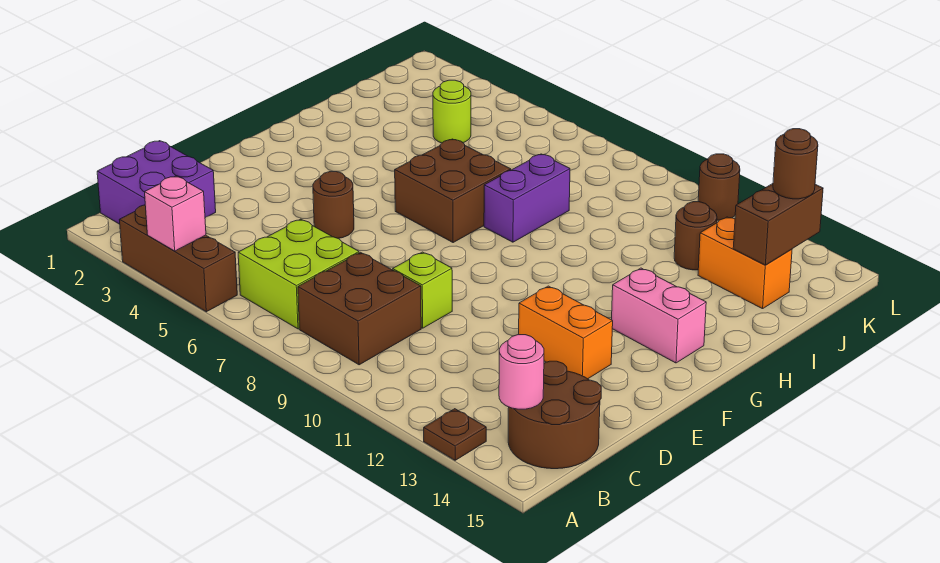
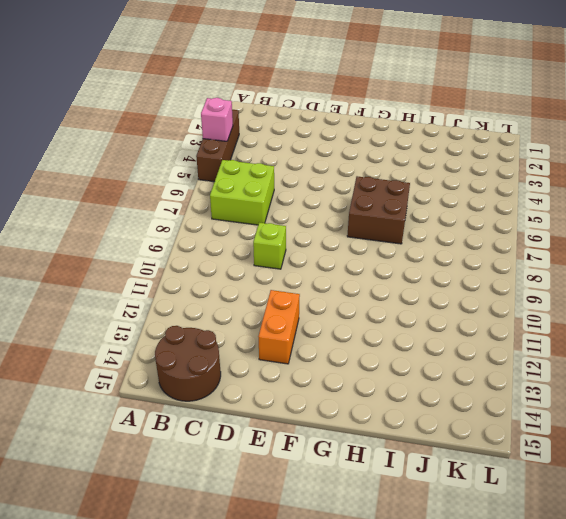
none -> brown 1x1 plate [424,409,486,460]
none -> purple 2x2 brick [97,141,216,224]
none -> brown 2x2 brick [298,252,421,365]

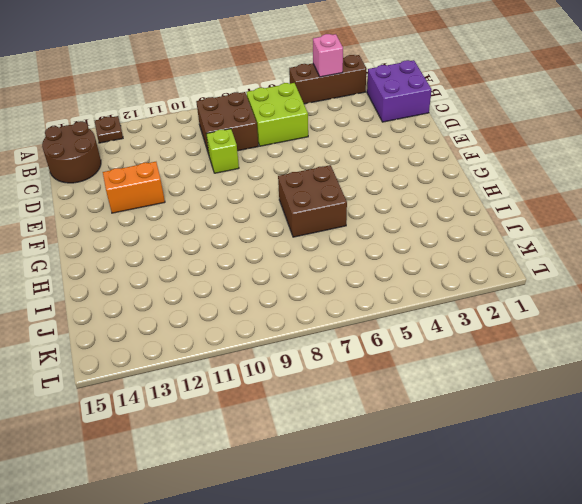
none -> brown 1x1 round brick [313,172,354,238]
none -> pink 1x2 brick [612,268,706,363]
none -> purple 1x2 brick [484,154,570,242]

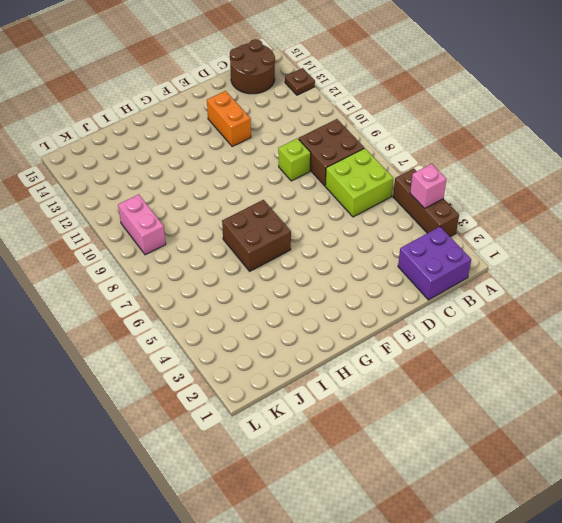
pink 1x2 brick [118,194,166,255] -> pink 1x2 brick moved to [612,268,706,363]
none -> brown 1x1 round brick [313,172,354,238]
none -> purple 1x2 brick [484,154,570,242]
none -> lime 1x1 round brick [433,80,471,143]

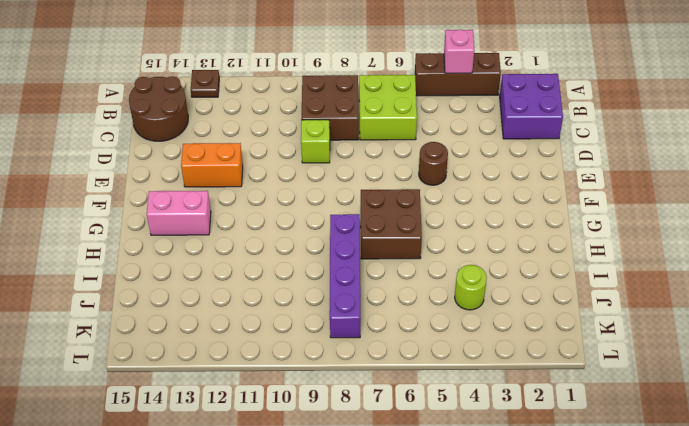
purple 1x4 brick [330,214,360,338] -> purple 1x2 brick [484,154,570,242]
none -> brown 1x1 round brick [674,202,717,270]
none -> orange 1x2 brick [698,217,792,309]
none -> brown 1x1 round brick [698,154,740,220]

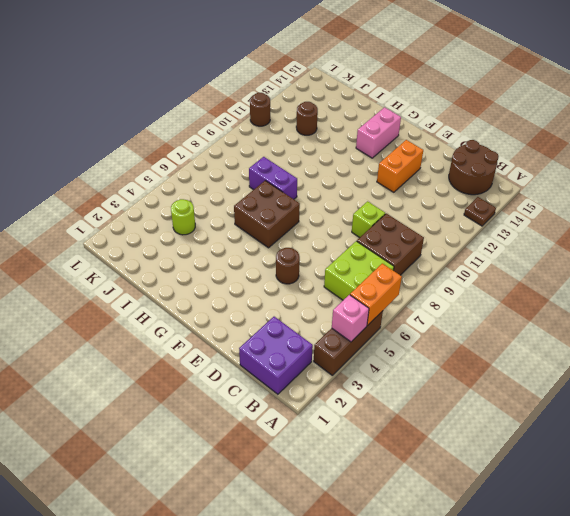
orange 1x2 brick [350,263,402,325] -> orange 1x2 brick moved to [698,217,792,309]
none -> pink 1x1 round brick [499,335,544,409]
none -> brown 1x2 brick [733,184,823,265]
none -> brown 1x1 round brick [773,129,818,199]

